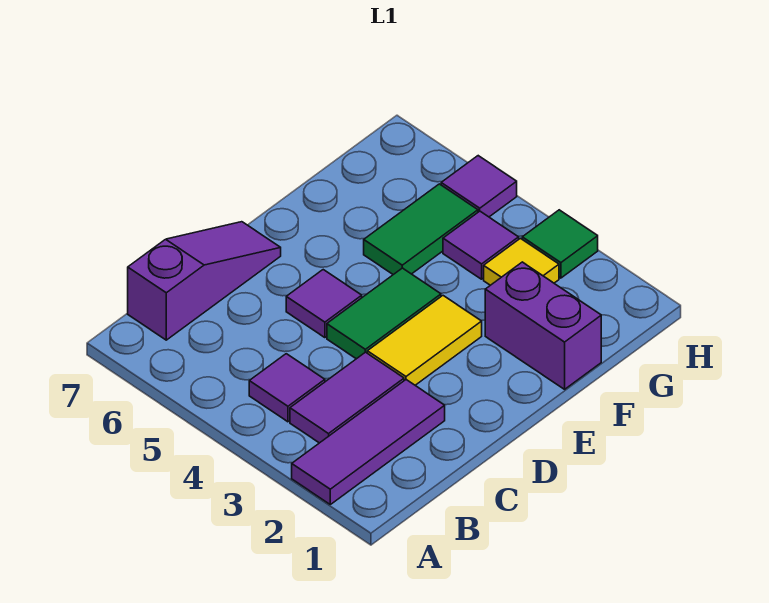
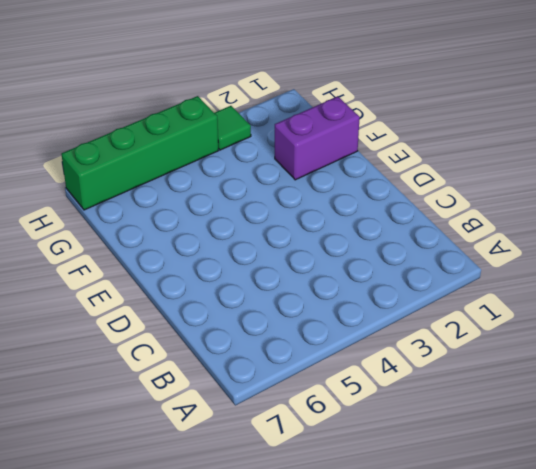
green 1x4 brick [61,96,219,210] -> purple 1x1 tile [441,156,517,217]
none -> purple 1x3 tile [292,380,445,504]
none -> purple 1x2 tile [290,352,404,443]
none -> purple 1x1 tile [249,354,325,422]

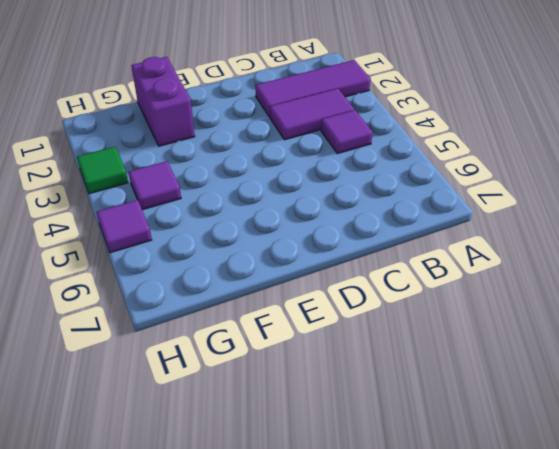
none -> purple 1x3 slope [128,222,281,340]
none -> yellow 1x2 tile [367,296,482,385]
none -> green 1x2 tile [327,268,441,359]

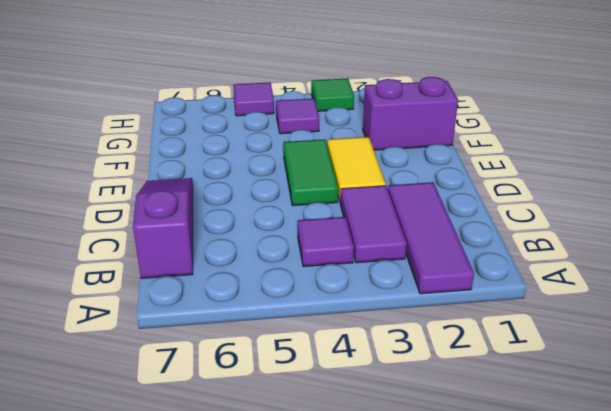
none -> purple 1x1 tile [286,270,362,338]
none -> green 1x2 tile [364,184,478,275]
none -> yellow 1x1 tile [484,238,559,285]

